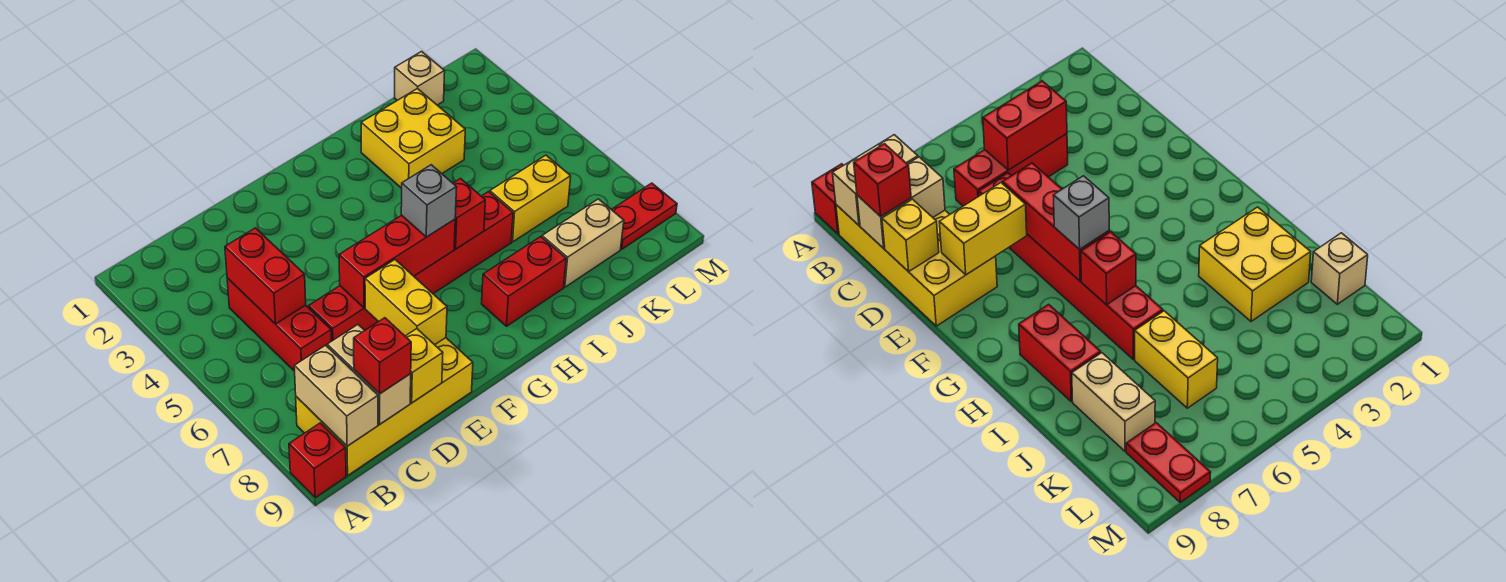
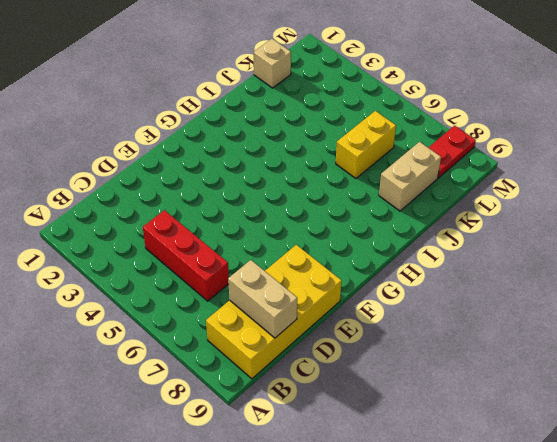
none -> red 1x1 brick [289,423,346,497]
none -> red 1x6 brick [308,192,513,341]
none -> red 1x2 brick [482,237,566,326]

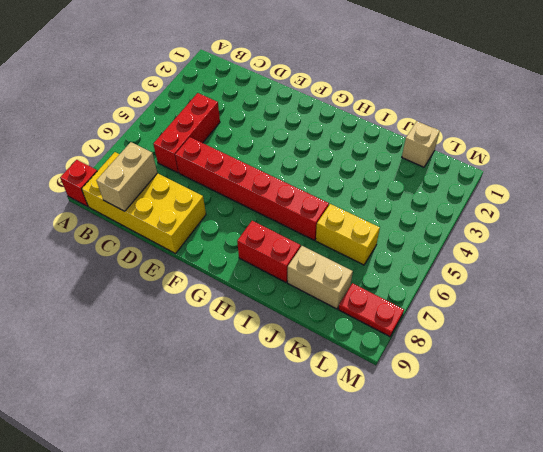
none -> yellow 2x2 brick [361,88,465,188]
none -> tan 1x2 brick [294,345,378,446]
none -> red 1x2 brick [225,228,306,324]

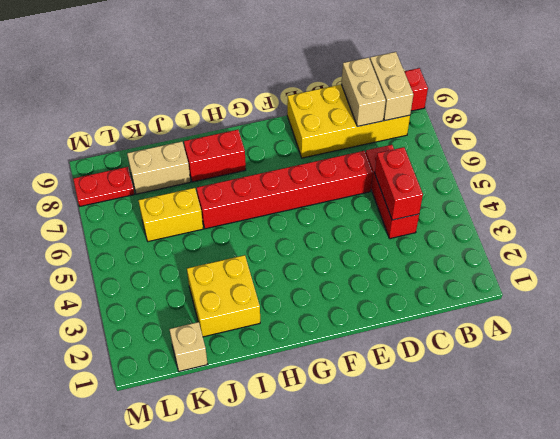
none -> yellow 1x1 brick [405,329,443,403]
none -> red 1x3 brick [339,215,455,308]
none -> yellow 1x2 brick [365,260,447,345]

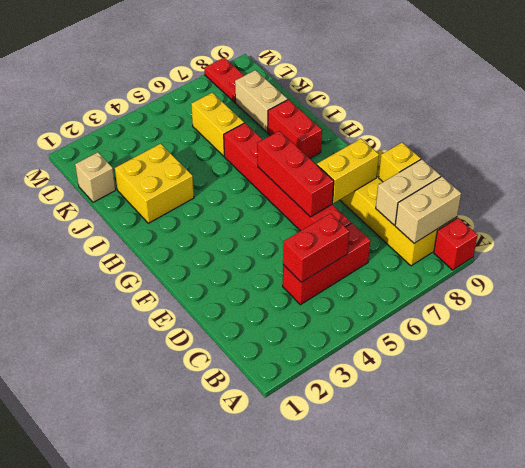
none -> red 1x1 brick [453,179,485,249]
none -> red 1x1 brick [354,318,411,394]
none -> grey 1x1 brick [401,165,457,237]

